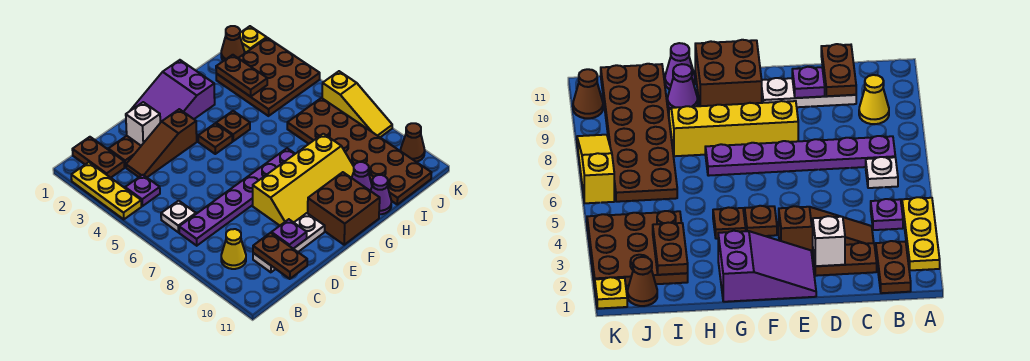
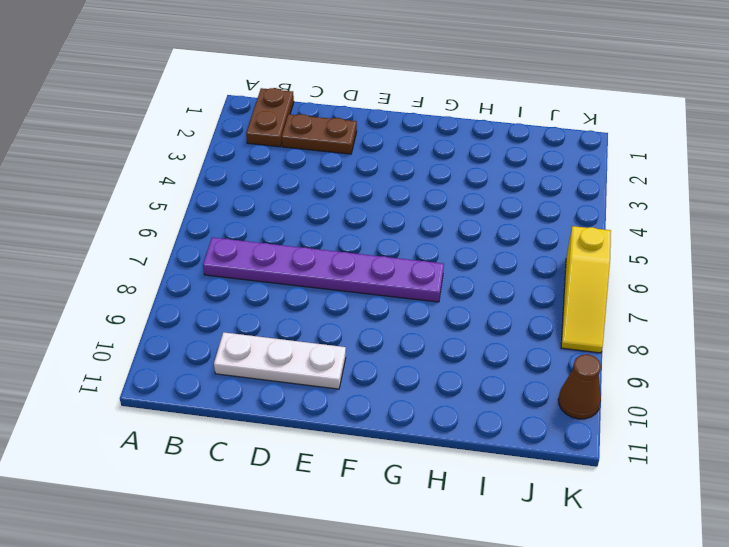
none -> yellow 1x3 plate [71,162,142,219]
none -> purple 1x1 plate [125,175,160,206]
none -> white 1x1 plate [161,201,196,232]

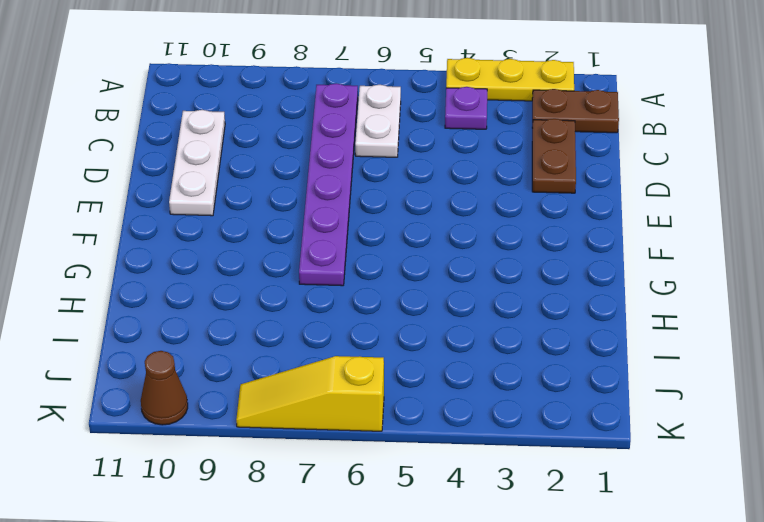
white 1x2 plate [355,85,401,157] -> white 1x1 plate [161,201,196,232]
none -> yellow 1x1 cone [221,229,246,269]
none -> brown 1x3 slope [126,109,197,177]
none -> purple 2x3 slope [130,60,215,123]

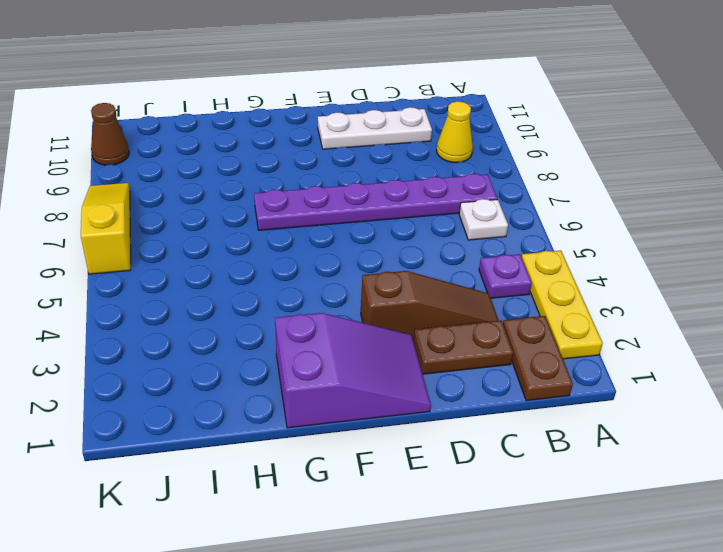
none -> yellow 2x4 slope [253,134,354,225]
none -> brown 1x1 plate [198,123,232,154]
none -> brown 2x2 brick [308,172,380,245]

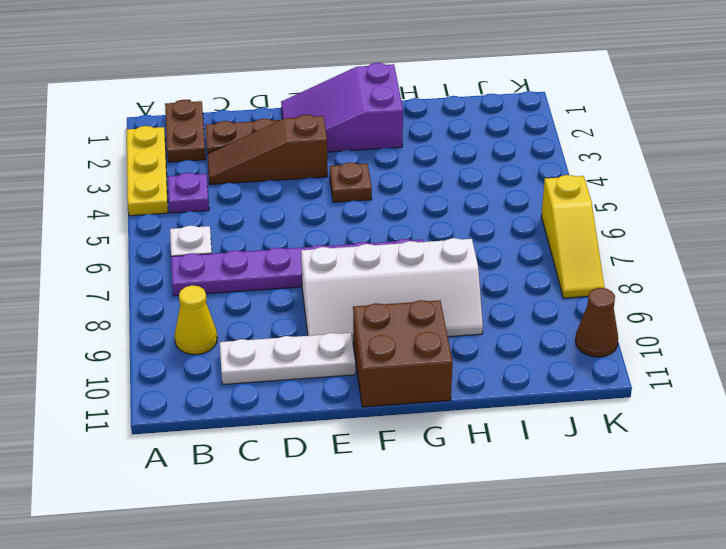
white 2x4 slope [301,238,483,342] -> yellow 2x4 slope [253,134,354,225]
none -> brown 1x1 plate [216,111,250,141]
none -> purple 1x1 cone [352,162,372,191]
none -> purple 1x1 cone [371,175,391,214]

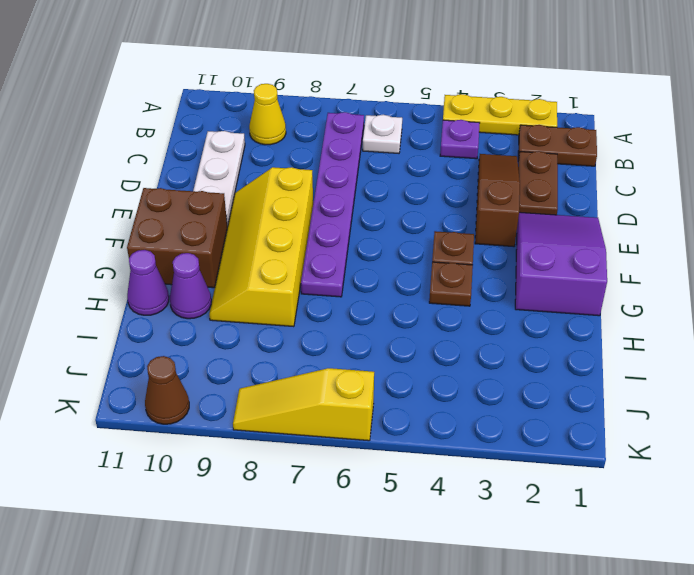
none -> brown 3x3 plate [216,38,320,116]
none -> brown 2x6 plate [287,98,431,204]
none -> brown 1x1 cone [221,26,244,61]

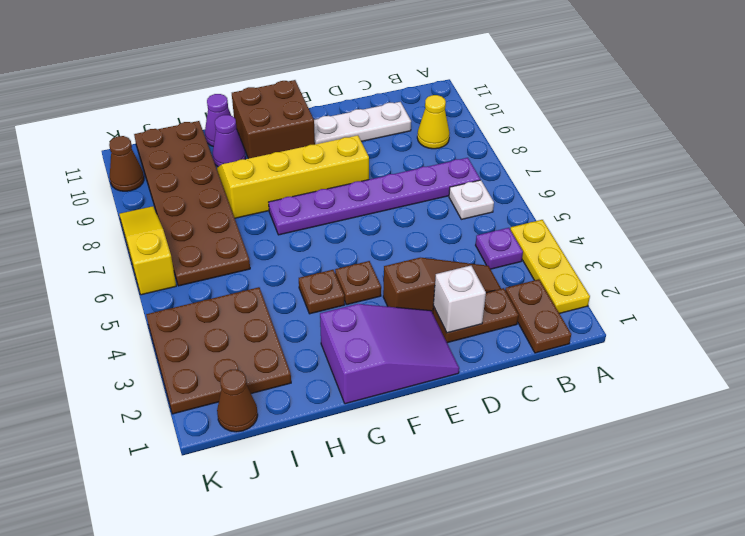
none -> yellow 1x1 plate [240,26,267,52]
none -> brown 1x2 plate [253,233,307,279]
none -> purple 1x1 plate [271,219,307,249]

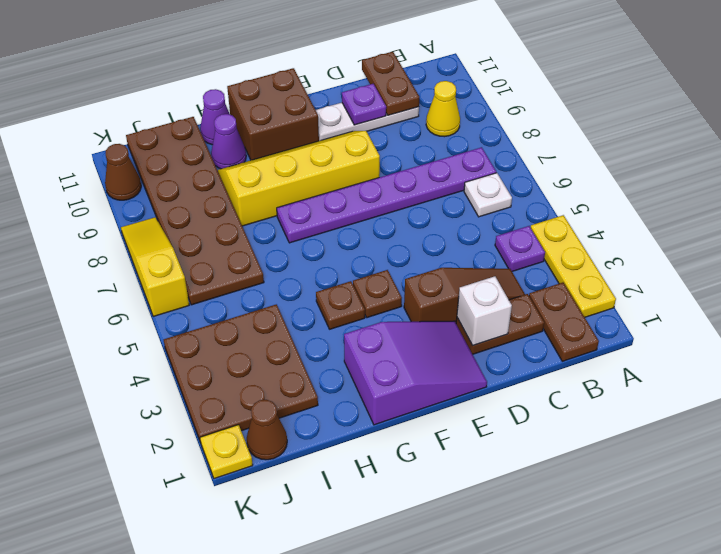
none -> brown 1x2 plate [216,55,267,97]

